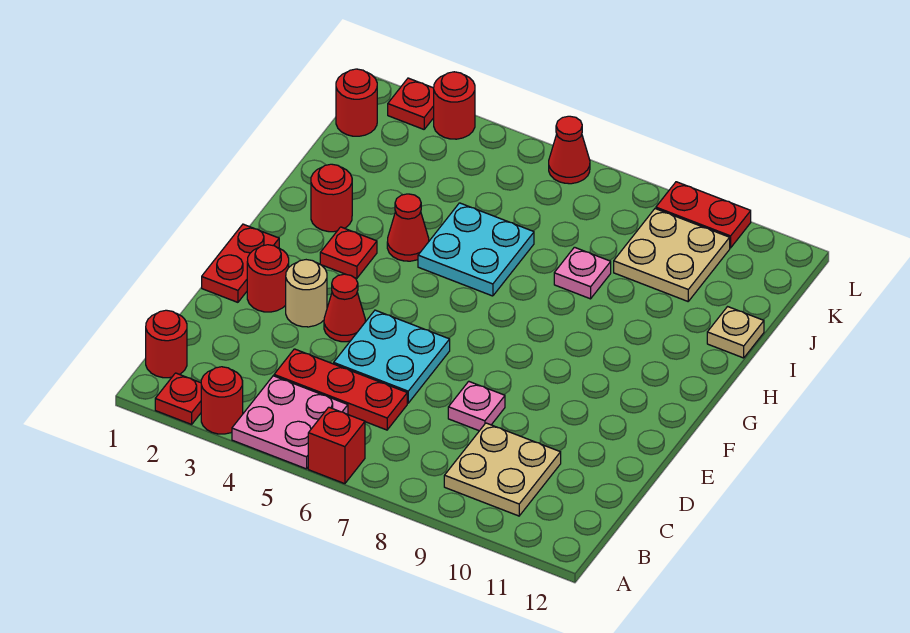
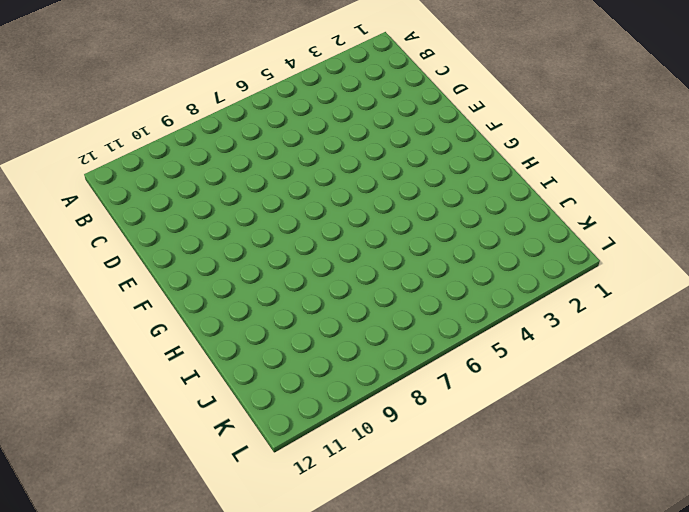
none -> red 1x1 plate [155,373,201,424]
none -> red 1x1 round brick [201,367,243,434]
none -> pink 2x2 plate [232,376,348,469]

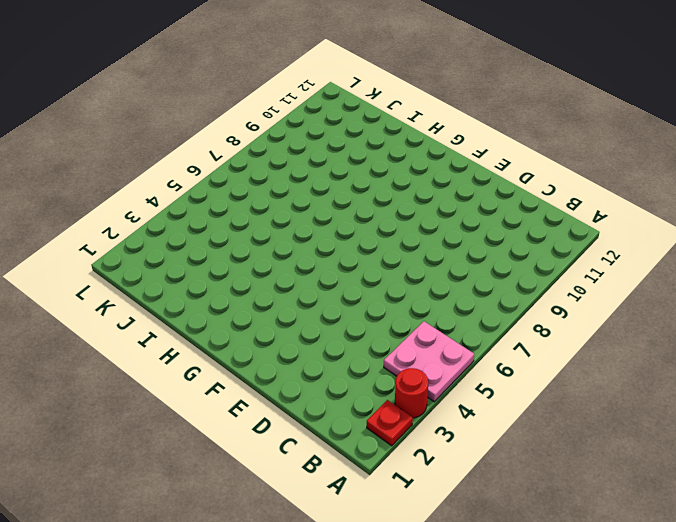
none -> red 1x1 brick [308,407,365,484]
none -> red 1x1 round brick [146,310,187,378]
none -> tan 2x2 plate [444,423,561,516]

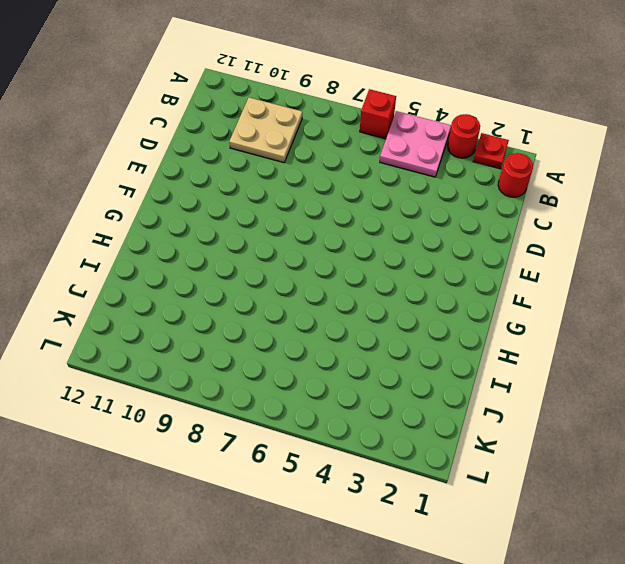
none -> red 1x3 plate [274,349,407,430]
none -> cyan 2x2 plate [334,310,450,403]
none -> pink 1x1 plate [448,381,505,431]

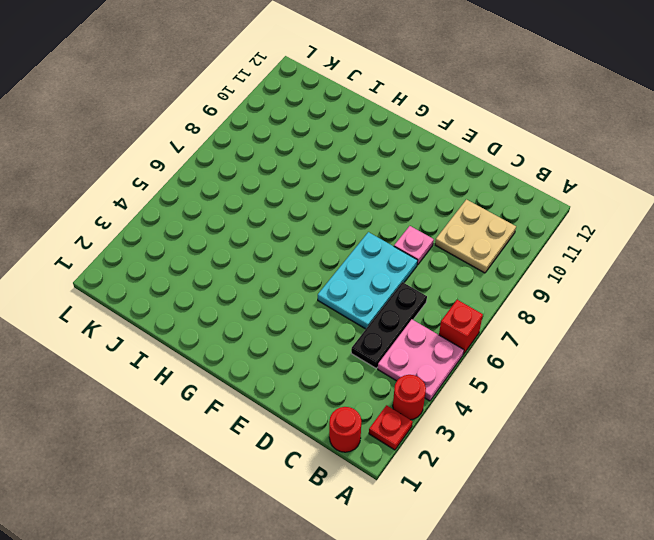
black 1x3 plate [351,282,427,368] -> red 1x3 plate [274,349,407,430]
cyan 2x3 plate [318,232,418,329] -> cyan 2x2 plate [334,310,450,403]
none -> red 1x2 plate [202,224,279,302]
none -> red 1x1 round brick [247,245,289,312]
none -> tan 1x1 round brick [286,260,327,327]

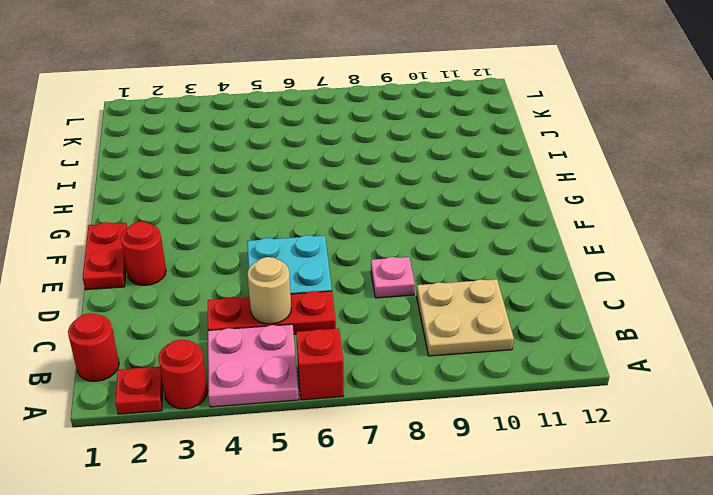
tan 1x1 round brick [247,257,291,324] -> tan 1x1 round brick moved to [286,260,327,327]
none -> red 1x1 cone [324,274,365,342]
none -> red 1x1 plate [320,227,377,278]
none -> red 1x1 round brick [311,164,352,232]

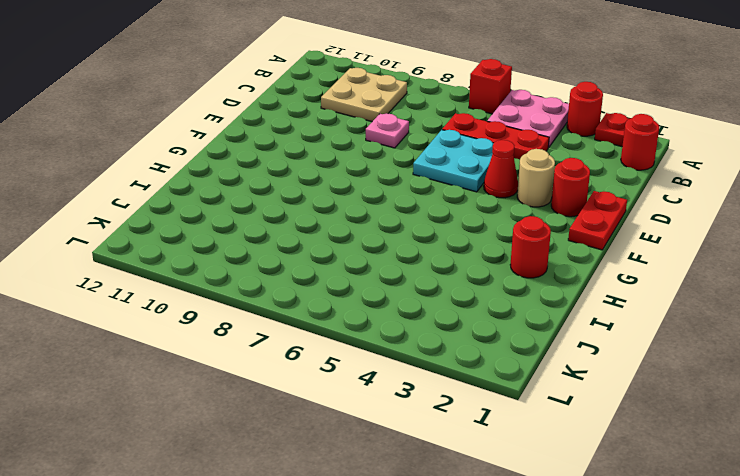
none -> red 1x1 plate [320,227,377,278]
none -> red 1x1 cone [387,194,429,261]
none -> cyan 2x2 plate [418,203,534,296]

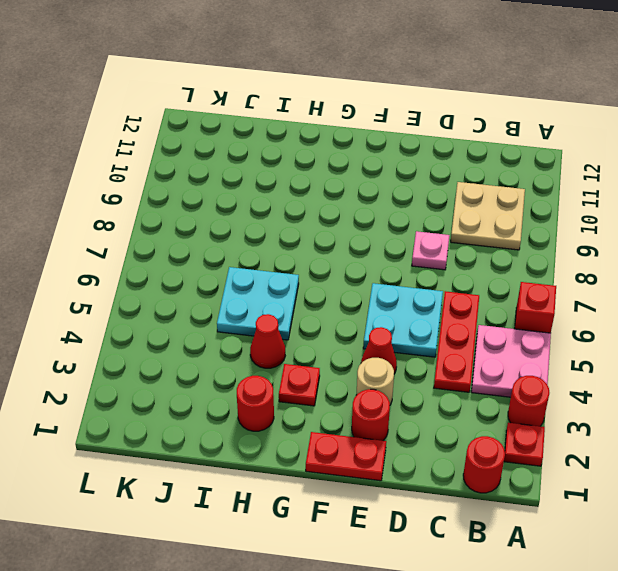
none -> pink 1x1 plate [554,247,611,299]
none -> tan 1x1 plate [707,307,764,358]
none -> tan 2x2 plate [614,209,730,301]

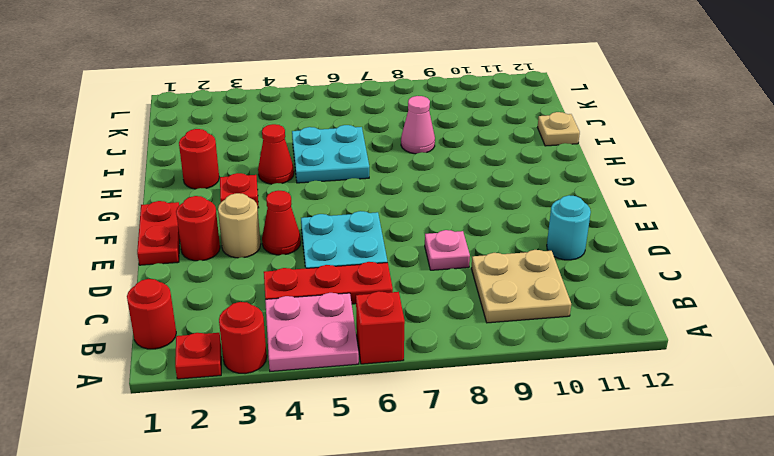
cyan 1x1 round brick [547,195,591,260] -> none
pink 1x1 cone [401,96,435,154] -> pink 1x1 plate [554,247,611,299]
none -> tan 2x2 plate [614,209,730,301]
none -> red 1x1 round brick [336,69,377,136]
none -> red 1x1 plate [388,78,434,129]

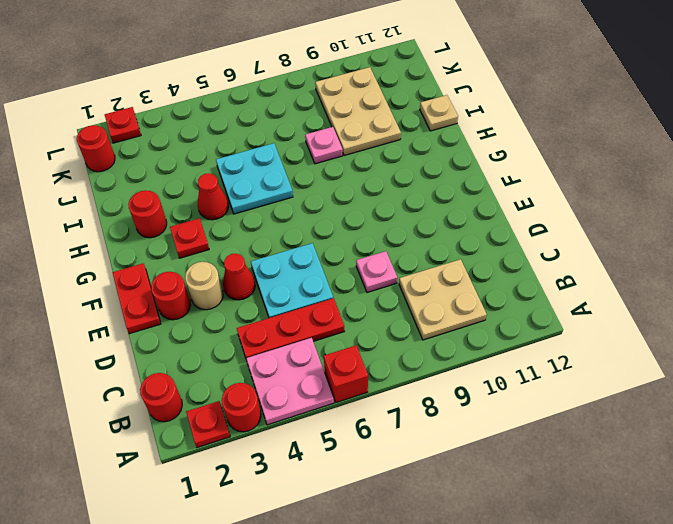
tan 2x3 plate [315,67,401,156] -> tan 2x2 plate [614,209,730,301]
none -> red 1x1 round brick [434,72,475,139]
none -> red 1x1 cone [549,116,590,184]
none -> red 1x2 plate [656,182,751,248]

